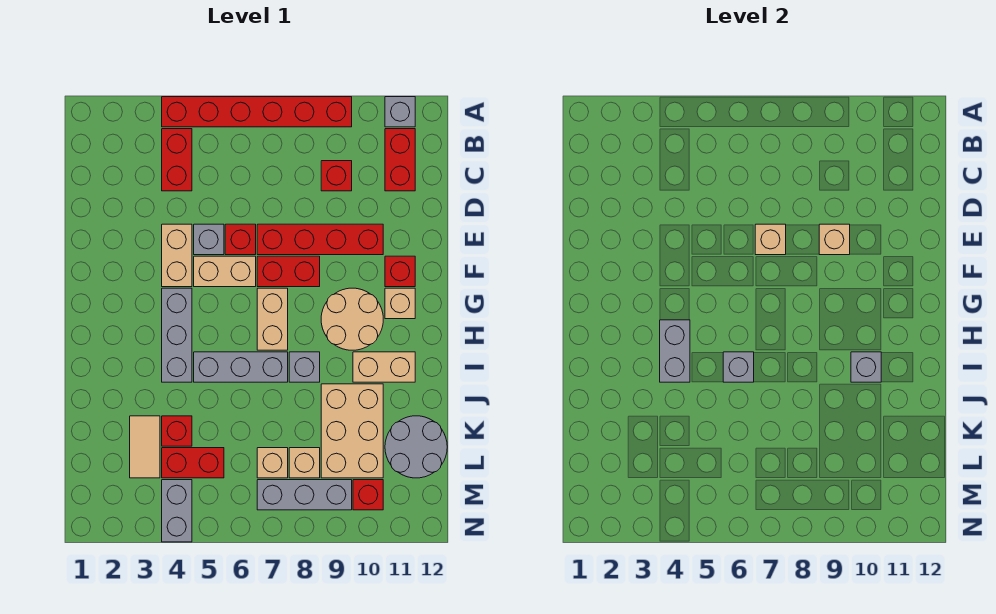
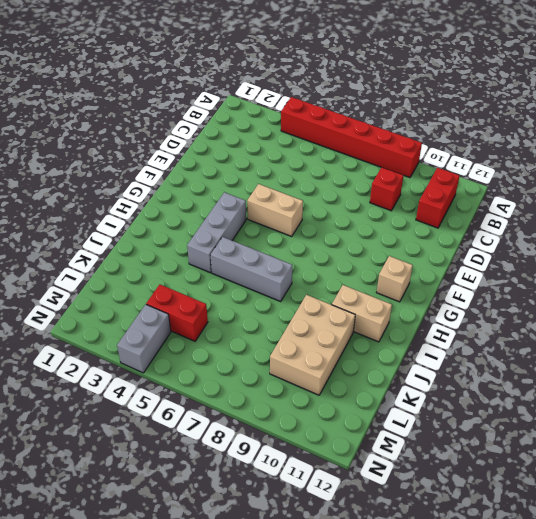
none -> grey 1x1 brick [385,97,415,127]
none -> red 1x2 brick [162,129,192,191]
none -> tan 1x2 brick [162,224,192,287]
none -> grey 1x1 brick [194,224,224,255]

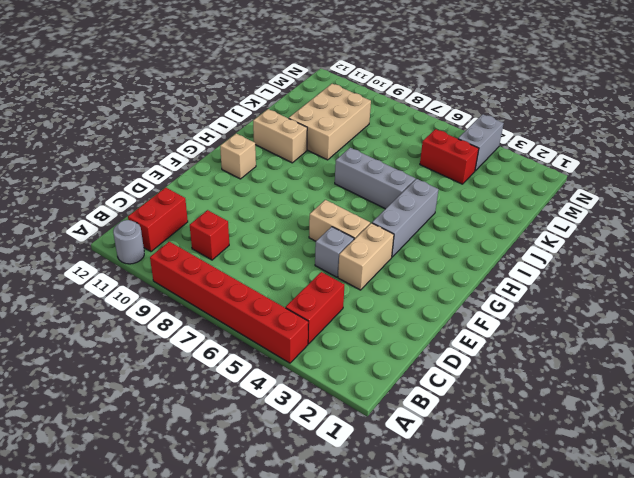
grey 1x1 round brick [113,220,144,264] -> grey 1x1 brick [385,97,415,127]
none -> red 1x1 brick [225,224,256,255]
none -> red 1x4 brick [257,224,383,255]
none -> red 1x2 brick [257,256,320,287]
none -> red 1x1 brick [385,256,415,287]

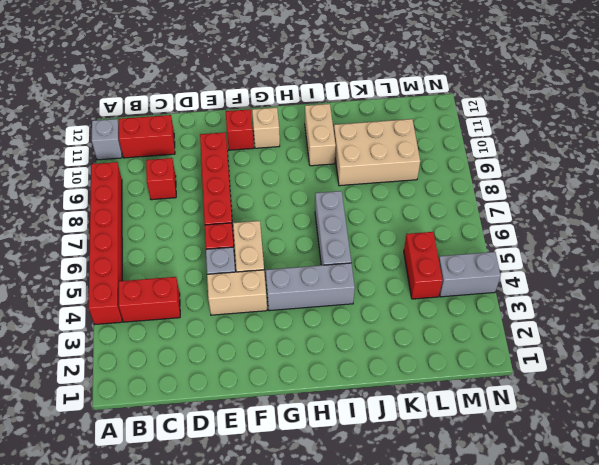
none -> red 1x2 brick [257,256,320,287]
none -> tan 1x2 brick [257,288,288,350]
none -> tan 2x2 round brick [321,288,383,350]
none -> grey 1x1 brick [289,352,320,382]

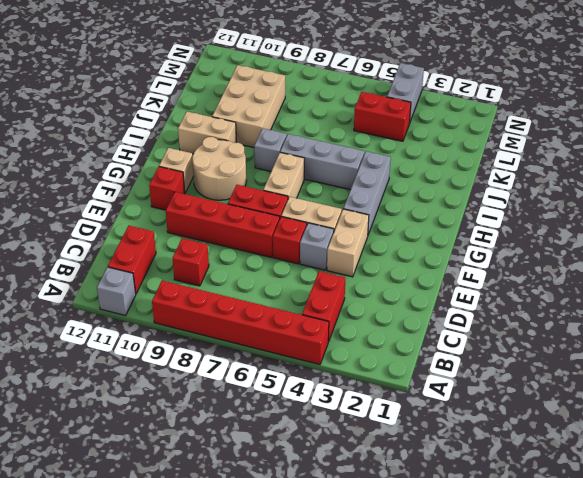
none -> tan 1x2 tile [130,416,160,478]
none -> red 1x1 brick [162,416,192,446]
none -> grey 2x2 round brick [385,416,447,478]
none -> tan 1x1 brick [257,448,288,478]

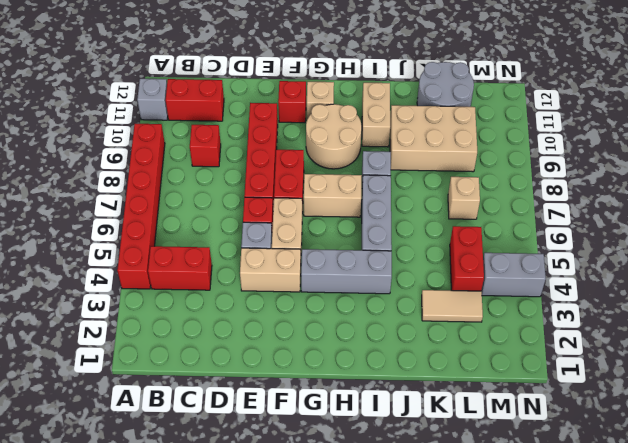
none -> red 1x1 brick [162,416,192,446]
none -> tan 1x1 brick [289,448,320,478]
none -> grey 1x3 brick [257,480,352,510]
none -> red 1x1 brick [353,480,383,510]

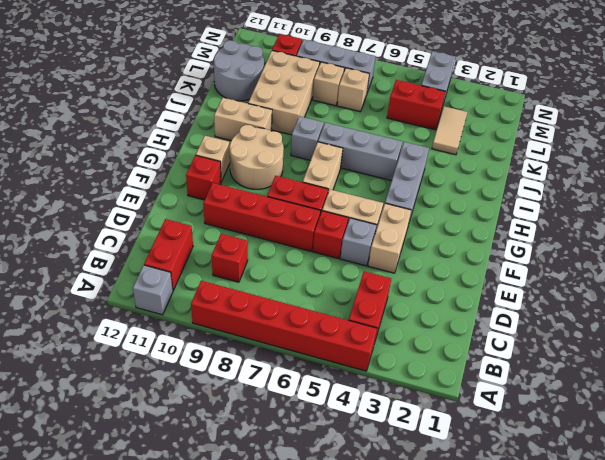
none -> red 1x1 brick [162,416,192,446]
none -> tan 1x1 brick [755,224,786,255]
none -> tan 1x1 brick [819,224,850,255]
none -> grey 1x2 brick [660,320,690,382]

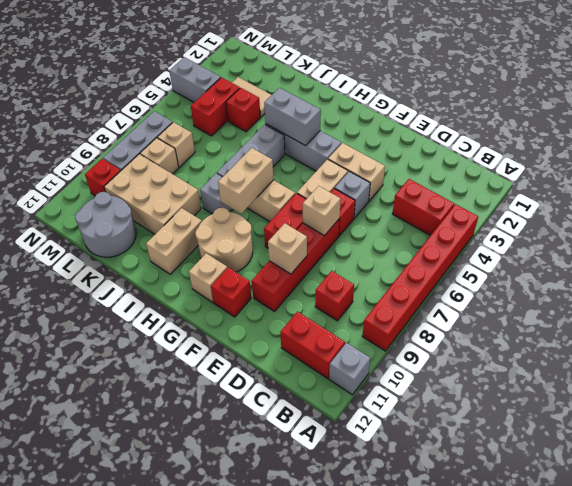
tan 1x2 brick [218,148,274,214] -> none
none -> grey 1x1 brick [723,352,754,382]
none -> grey 1x1 brick [851,352,881,382]

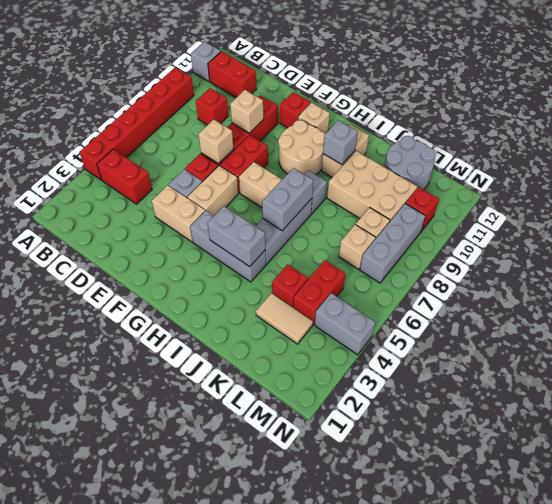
grey 1x2 brick [262,168,313,231] -> grey 1x1 brick [723,352,754,382]

